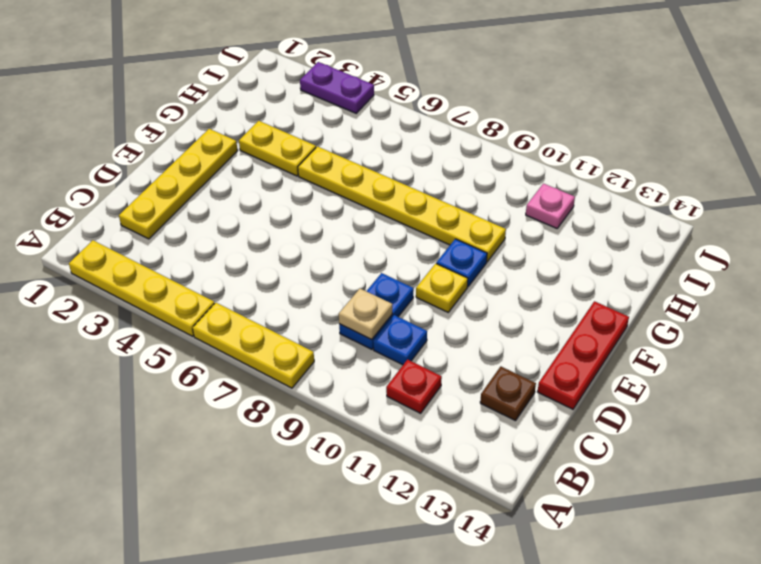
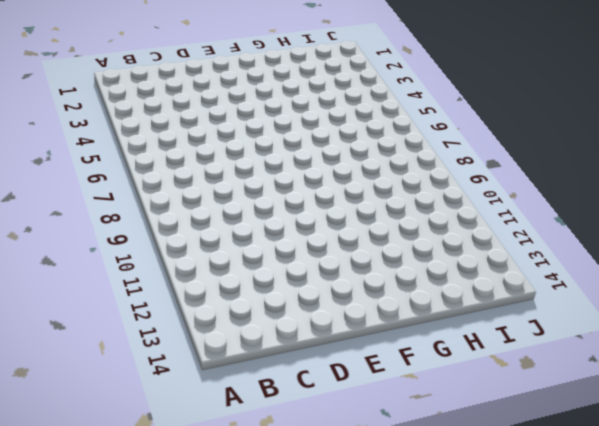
none -> yellow 1x4 plate [69,240,215,336]
none -> yellow 1x3 plate [193,303,314,388]
none -> red 1x1 plate [386,360,442,413]

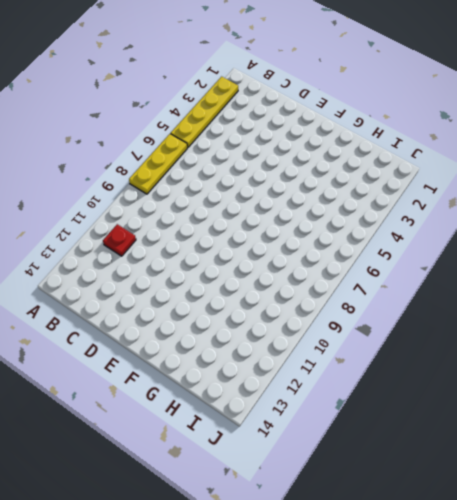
none -> yellow 1x4 plate [119,129,238,239]
none -> blue 1x2 plate [339,273,414,349]
none -> blue 1x1 plate [373,315,427,365]

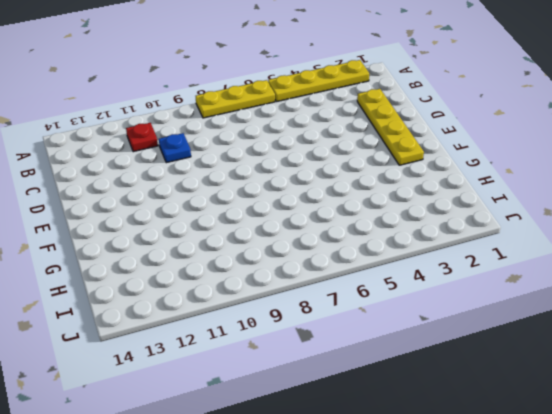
none -> blue 1x2 plate [339,273,414,349]
none -> brown 1x1 plate [480,367,536,421]
none -> red 1x3 plate [538,301,629,409]

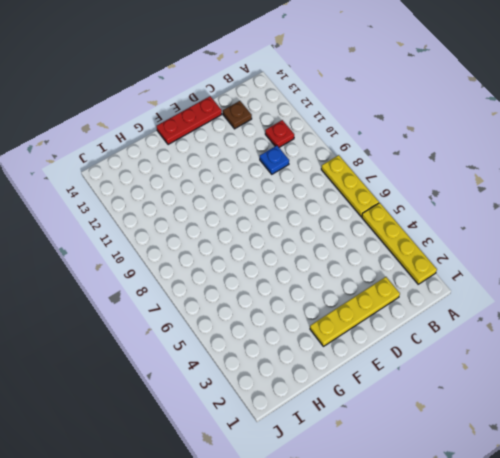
none -> blue 1x2 plate [339,273,414,349]
none -> yellow 1x1 plate [416,264,468,312]
none -> blue 1x1 plate [436,239,487,287]

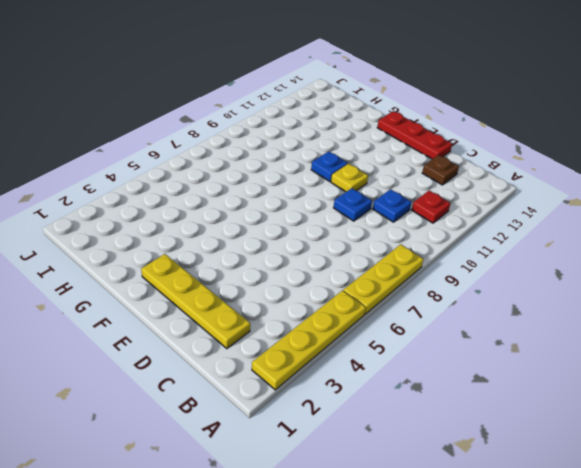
blue 1x1 plate [334,188,372,221] -> blue 1x2 plate [339,273,414,349]
none -> yellow 1x2 plate [239,121,316,176]
none -> yellow 1x6 plate [298,146,506,262]
none -> pink 1x1 plate [526,184,575,228]

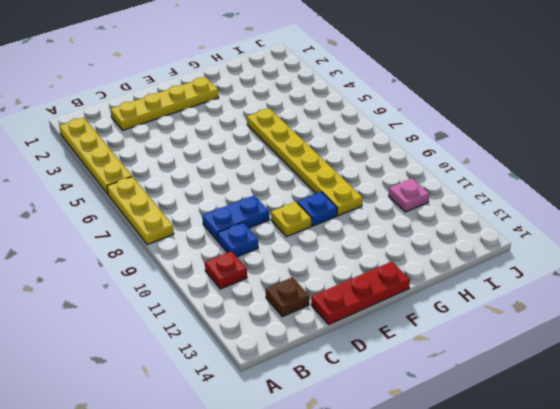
none -> yellow 1x2 plate [239,121,316,176]
none -> purple 1x2 plate [300,62,374,113]
none -> tan 1x1 plate [339,289,392,339]

